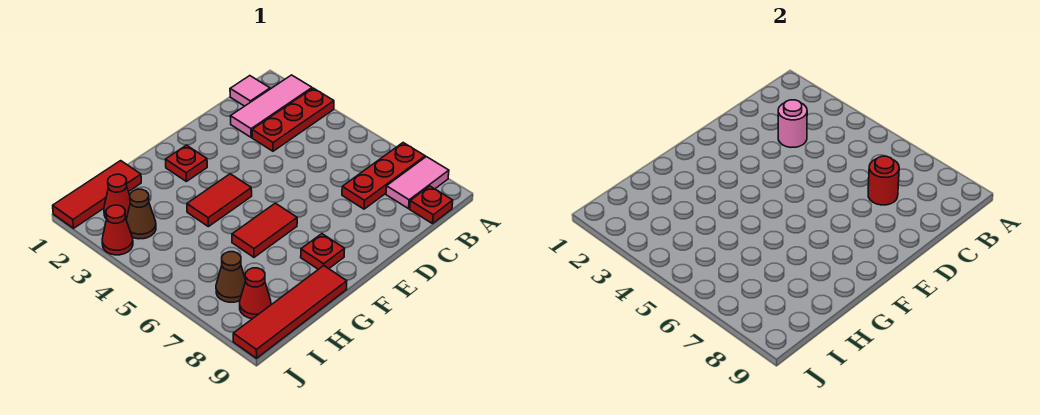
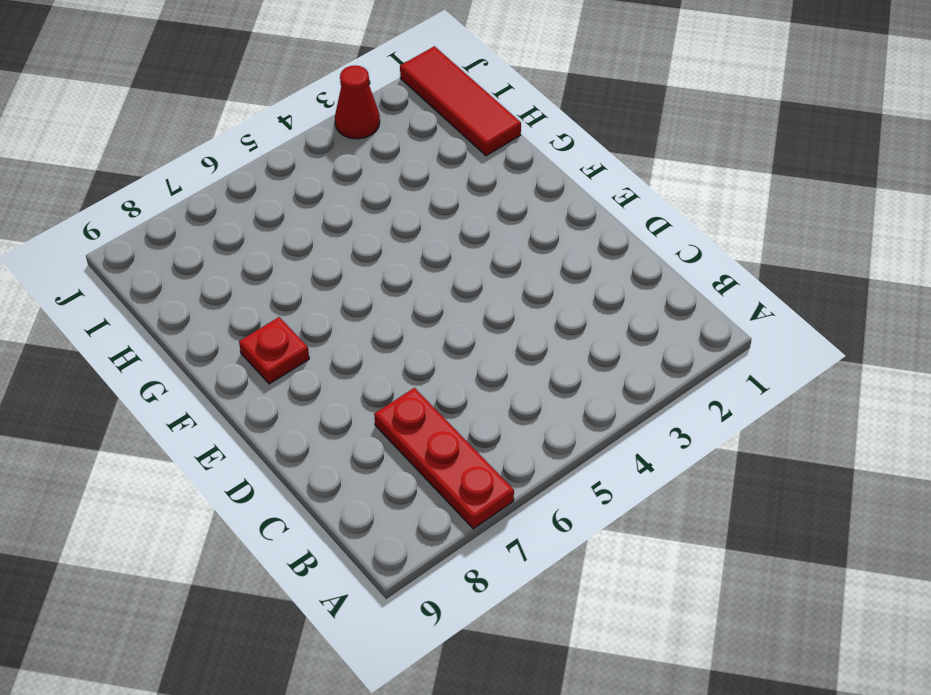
none -> pink 1x3 tile [230,75,312,137]
none -> red 1x3 plate [252,88,334,151]
none -> pink 1x2 tile [386,157,449,209]

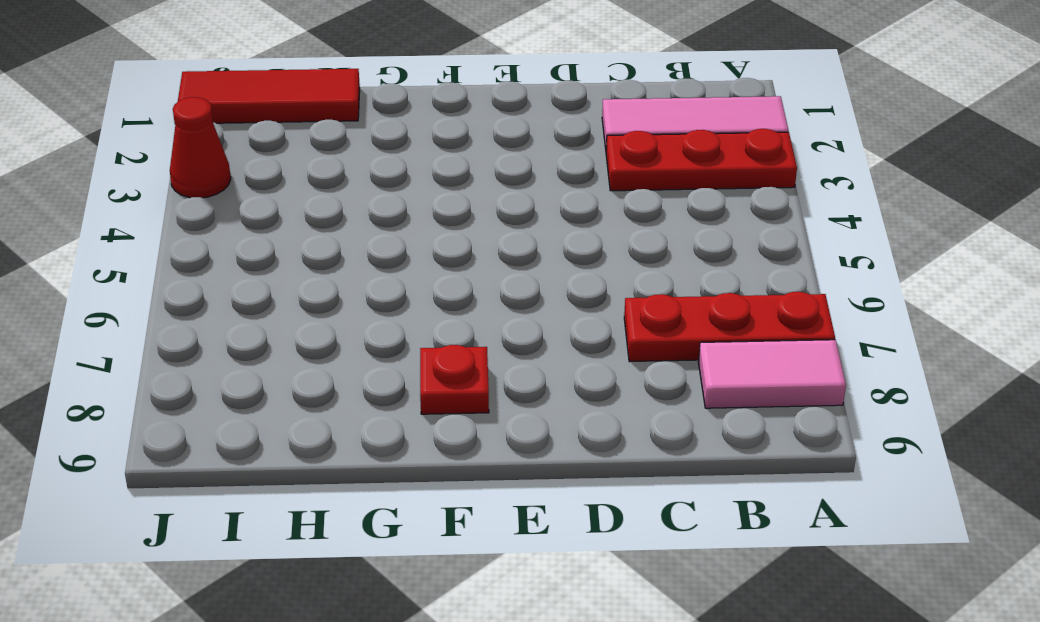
none -> pink 1x1 tile [230,76,270,106]
none -> red 1x1 plate [410,186,453,224]
none -> red 1x1 plate [166,145,207,181]

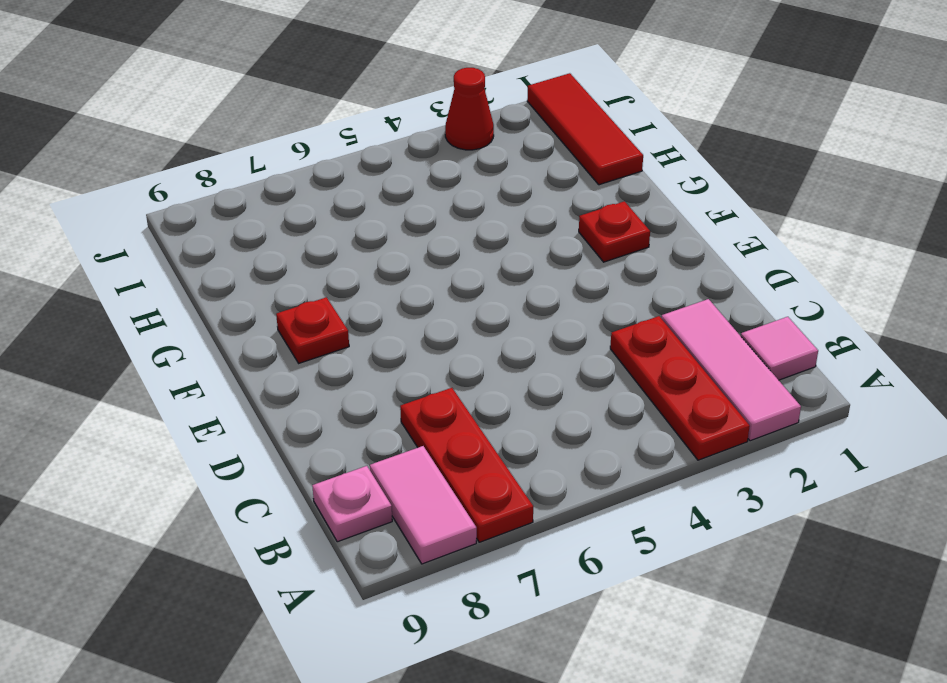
pink 1x1 plate [312,466,392,542] -> red 1x1 plate [410,186,453,224]
none -> red 1x2 tile [187,174,252,227]
none -> red 1x2 tile [232,203,297,257]
none -> red 1x4 tile [233,266,347,358]

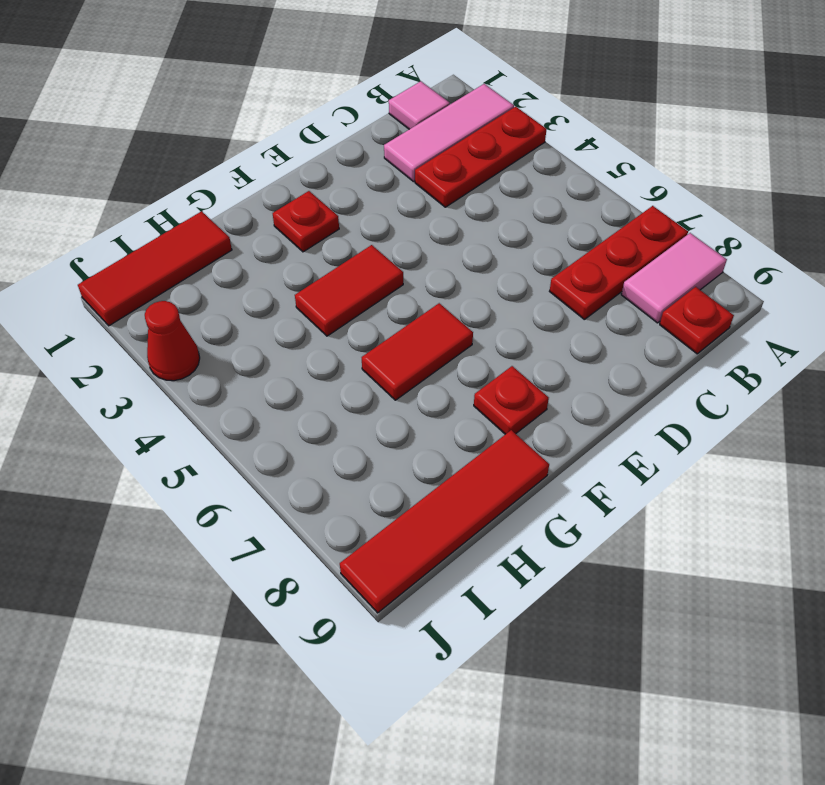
none -> red 1x1 cone [104,174,130,219]
none -> brown 1x1 cone [126,189,156,239]
none -> brown 1x1 cone [216,252,246,302]

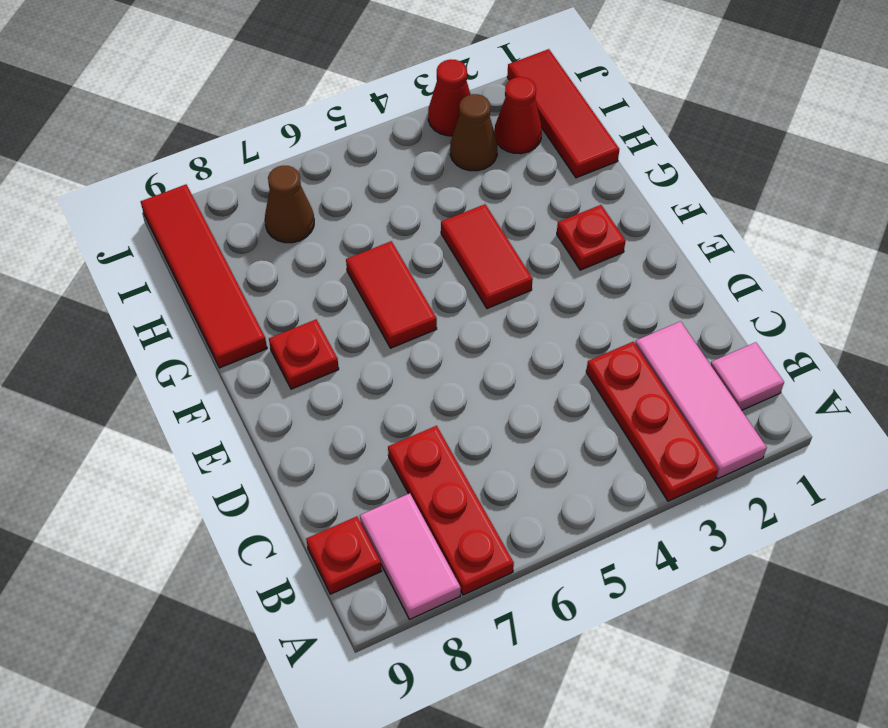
none -> red 1x1 cone [240,268,271,319]
none -> pink 1x1 round brick [778,100,807,147]
none -> red 1x1 round brick [868,156,899,205]

